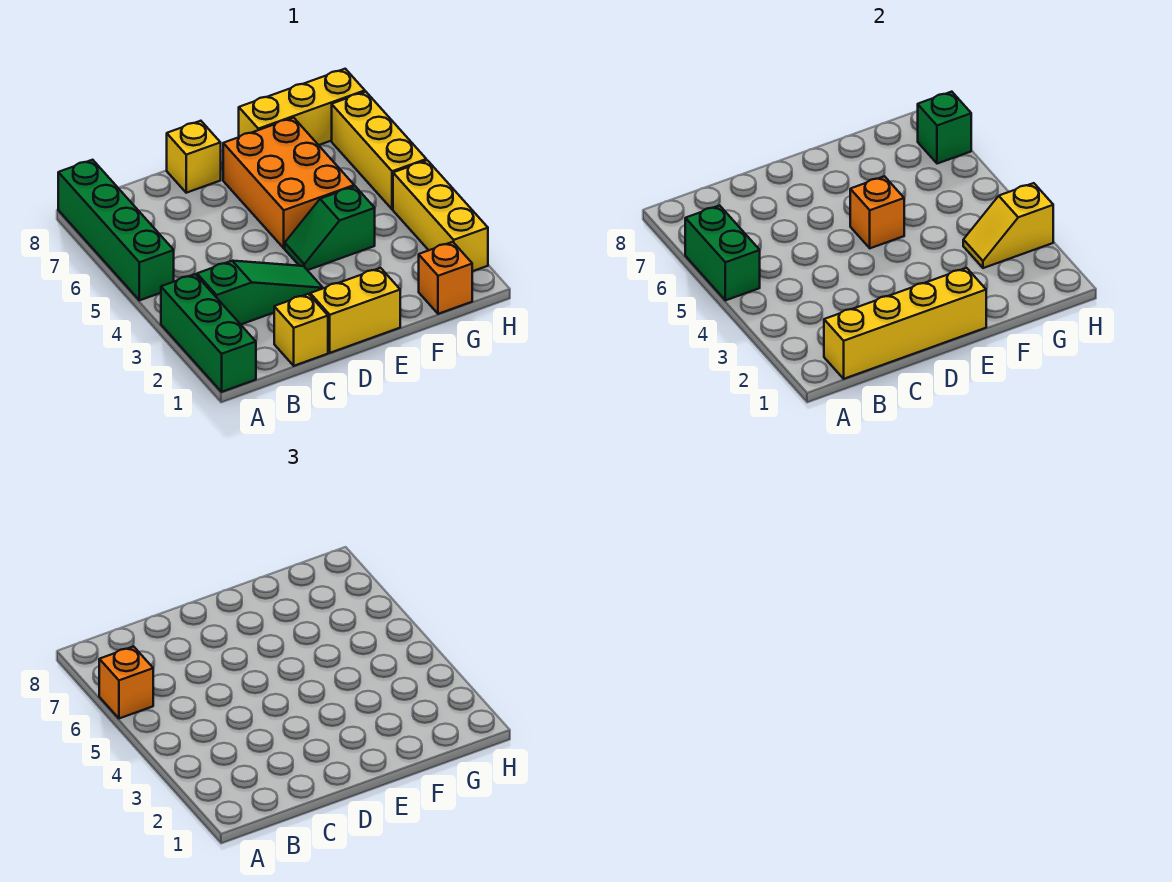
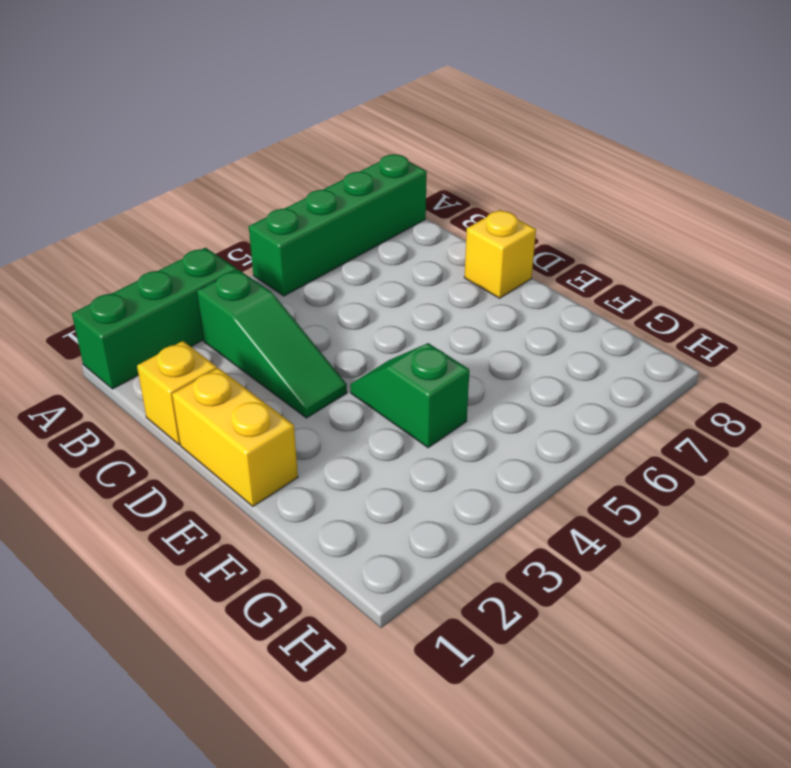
none -> orange 2x3 brick [223,118,354,248]
none -> yellow 1x3 brick [239,69,365,145]
none -> orange 1x1 brick [419,242,472,314]

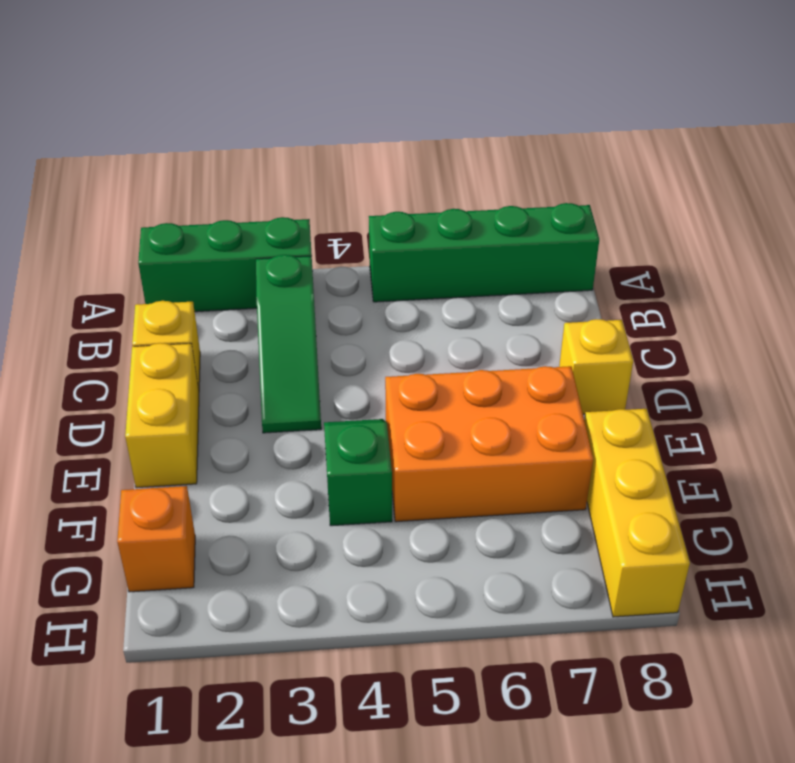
none -> yellow 1x3 brick [393,160,488,271]
none -> yellow 1x3 brick [332,92,426,209]
none -> green 1x2 brick [685,205,760,300]

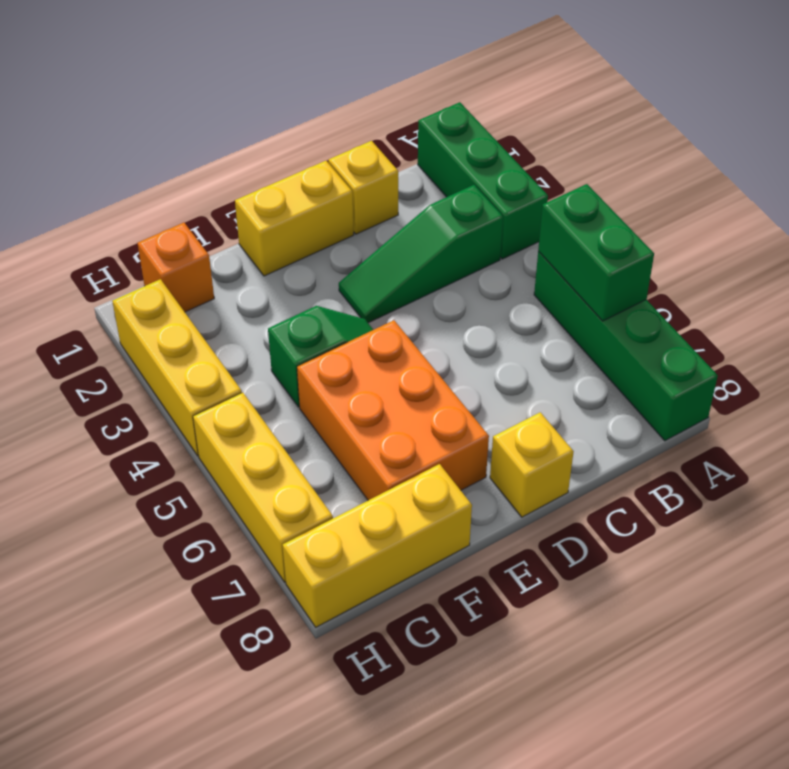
none -> yellow 1x4 brick [824,268,986,379]
none -> orange 1x1 brick [850,176,904,248]
none -> yellow 1x2 slope [963,183,1053,268]

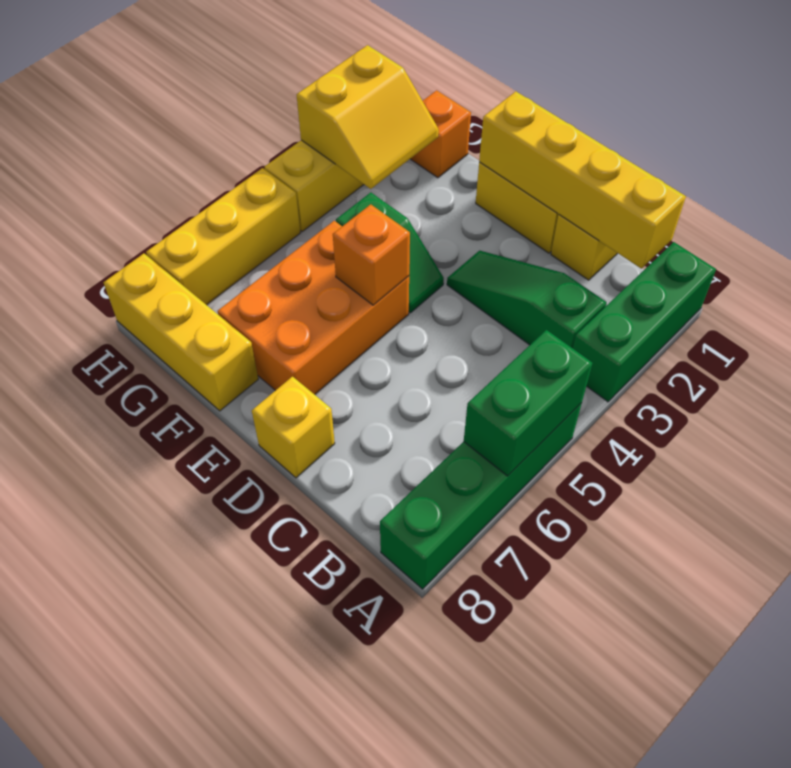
yellow 2x2 slope [297,45,439,189] -> yellow 1x2 slope [963,183,1053,268]
none -> green 1x1 brick [918,92,971,164]
none -> orange 1x1 brick [99,646,153,718]

